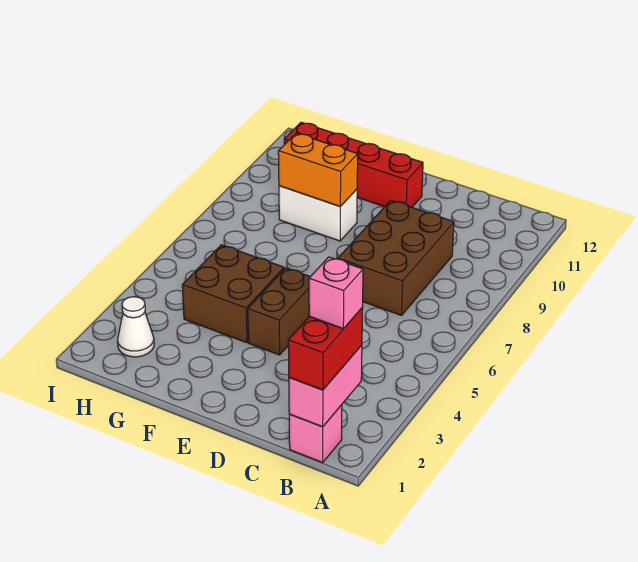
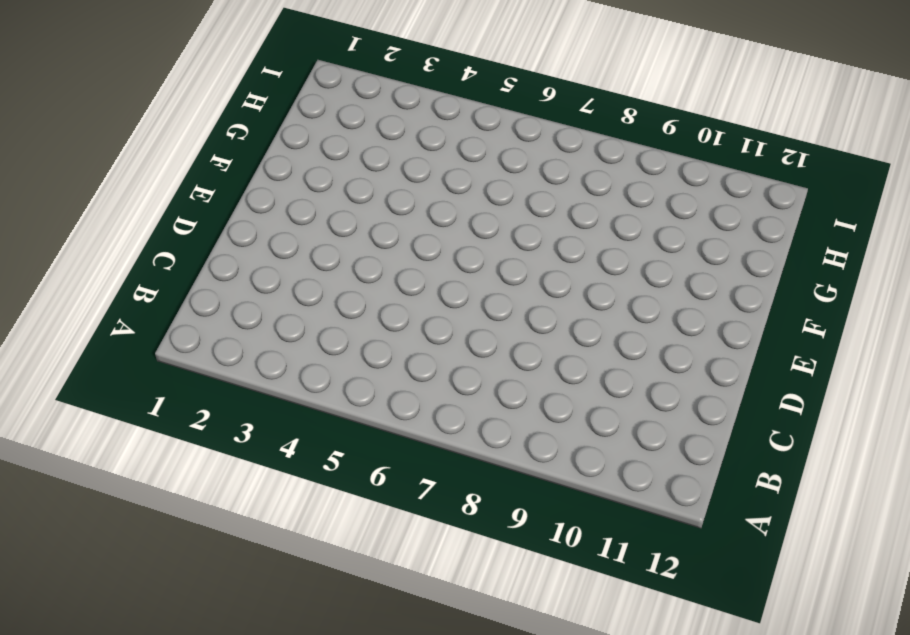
none -> pink 1x1 brick [289,405,342,463]
none -> brown 2x3 brick [338,200,454,315]

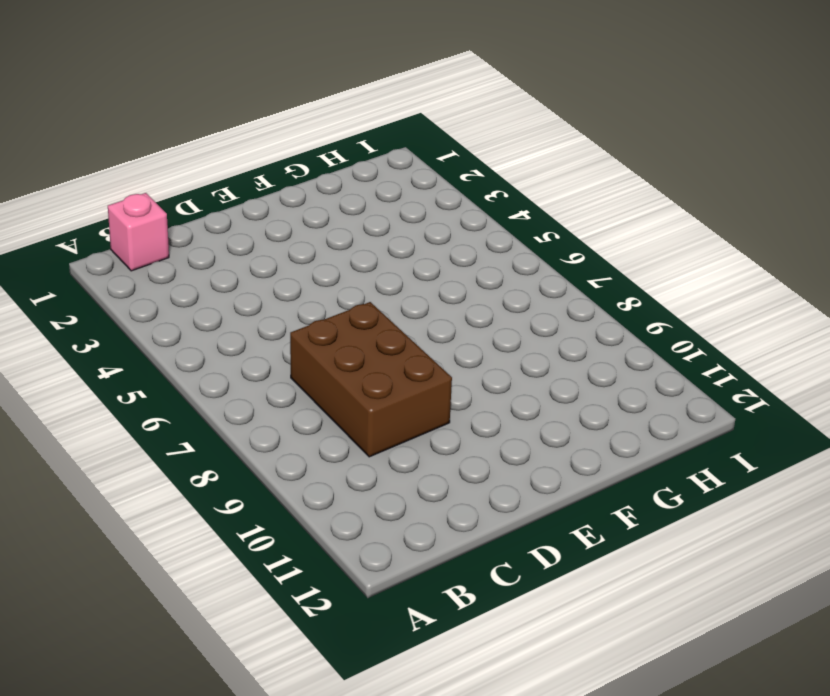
none -> brown 1x2 brick [248,268,310,355]
none -> red 1x4 brick [284,122,423,207]

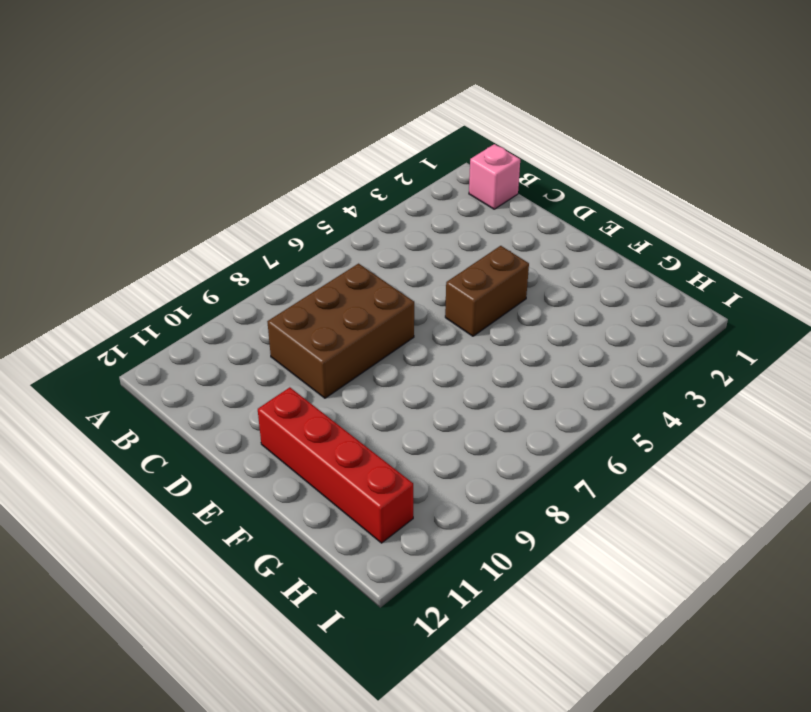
none -> brown 2x2 brick [182,245,284,343]
none -> white 1x2 brick [279,186,357,241]

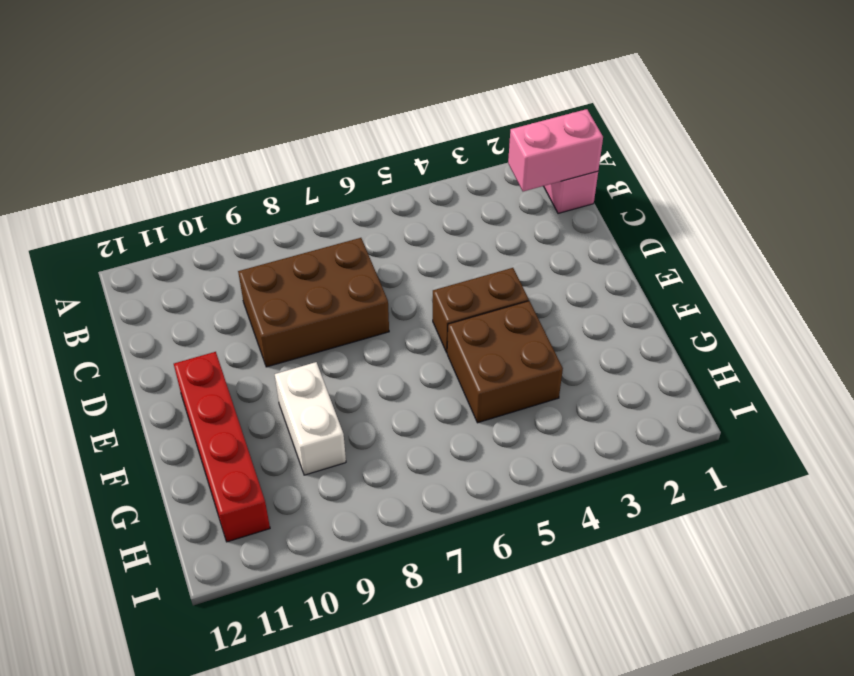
none -> white 1x1 cone [117,297,154,357]
none -> orange 1x2 brick [278,133,358,206]

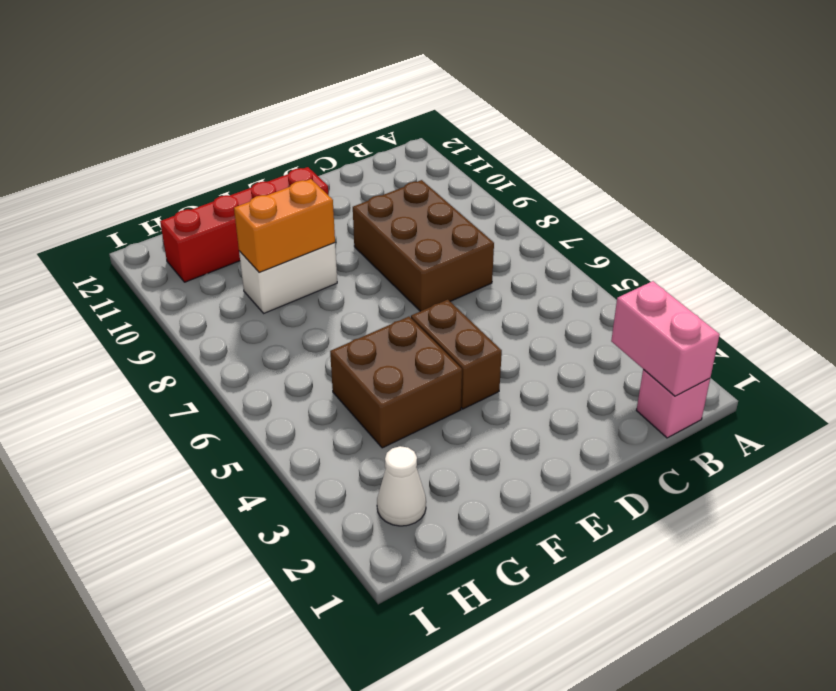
none -> red 1x2 brick [288,308,363,390]
none -> pink 1x1 brick [309,257,363,329]

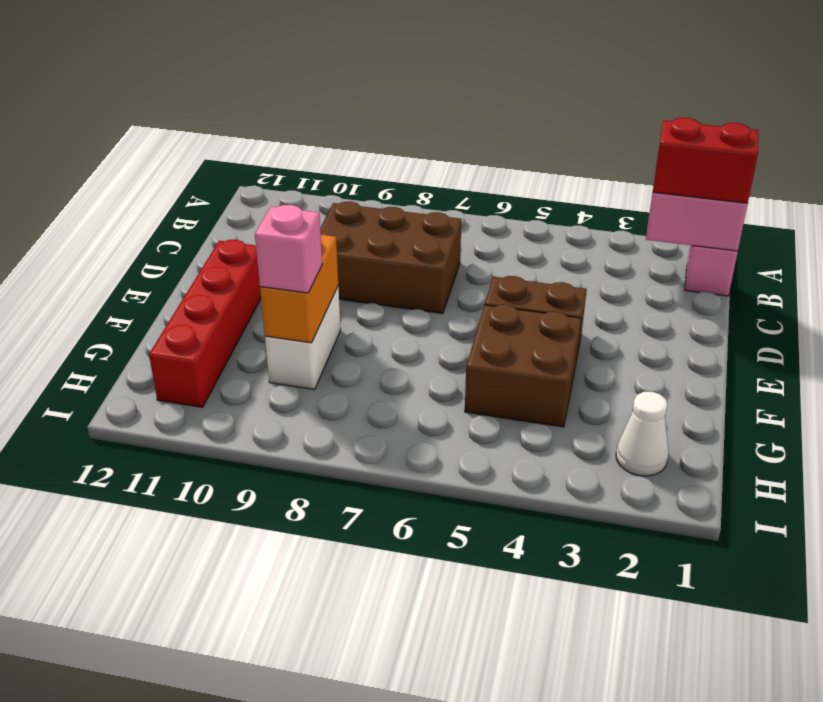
pink 1x1 brick [255,205,322,293] -> pink 1x1 brick moved to [309,257,363,329]

